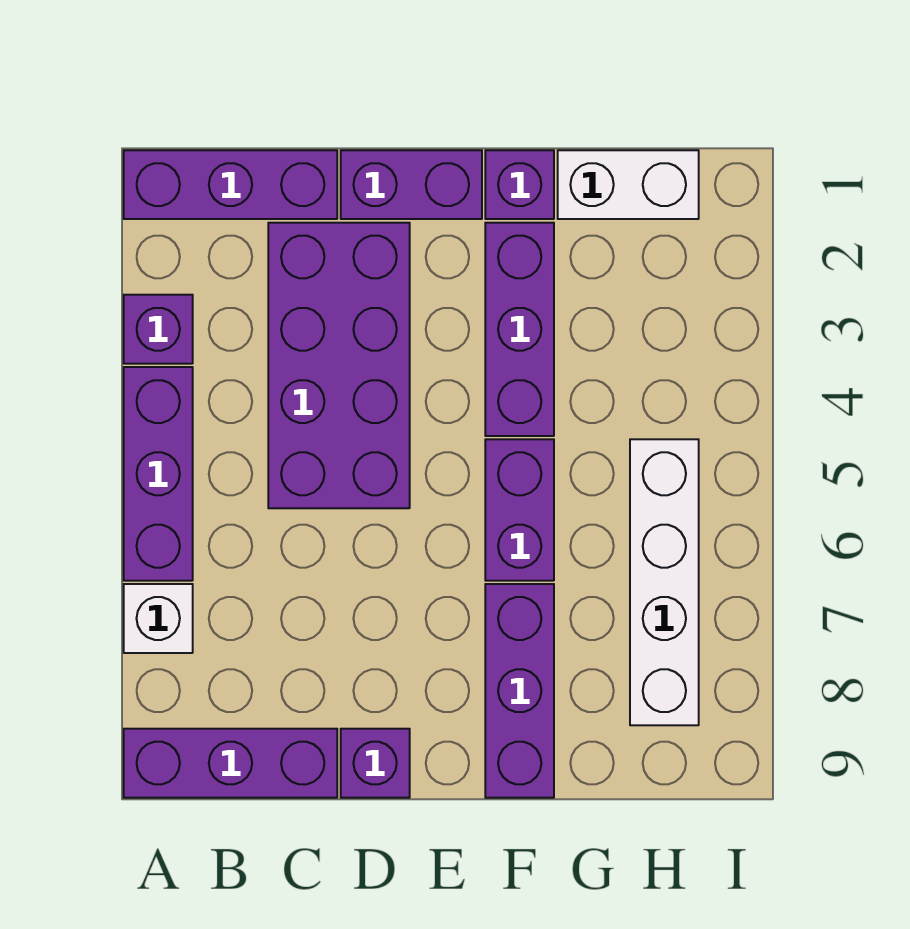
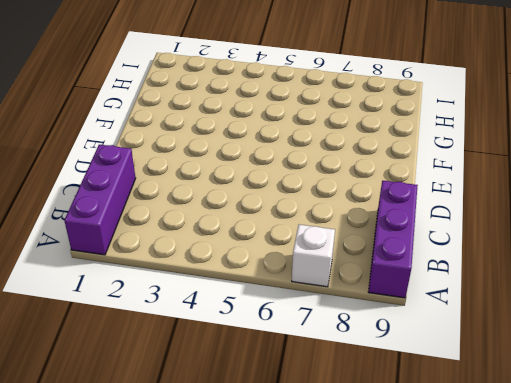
none -> purple 1x1 brick [124,295,193,364]
none -> purple 1x3 brick [124,367,193,581]
none -> purple 2x4 brick [268,223,410,508]

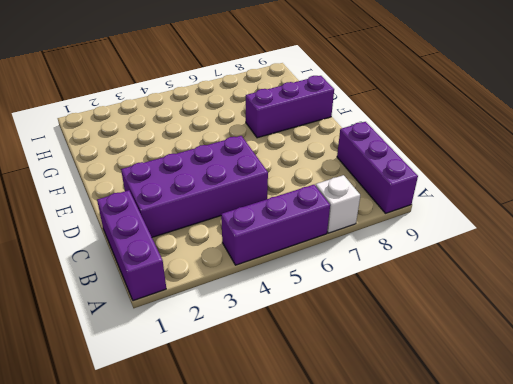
none -> purple 1x1 brick [124,295,193,364]
none -> purple 1x2 brick [341,150,482,219]
none -> purple 1x1 brick [341,729,410,798]

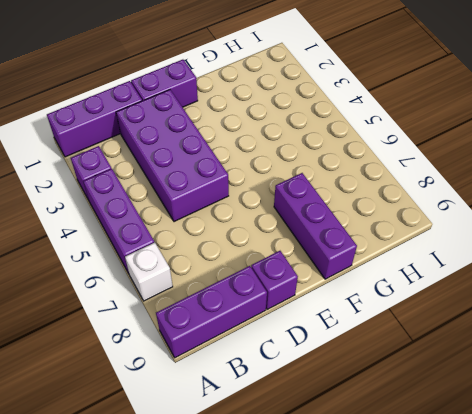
none -> purple 1x1 brick [485,150,554,219]
none -> purple 1x3 brick [485,223,554,436]
none -> purple 1x2 brick [485,439,554,581]

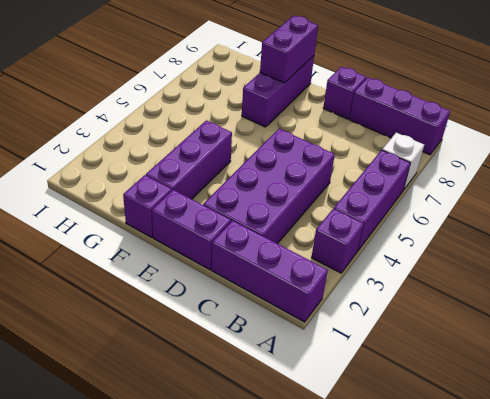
purple 1x2 brick [260,16,318,83] -> purple 1x2 brick moved to [485,439,554,581]
none -> white 1x2 brick [558,150,699,219]
none -> white 1x4 brick [630,439,699,725]

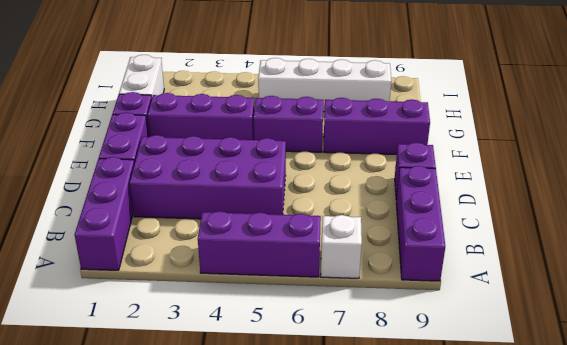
none -> purple 1x1 brick [124,295,193,364]

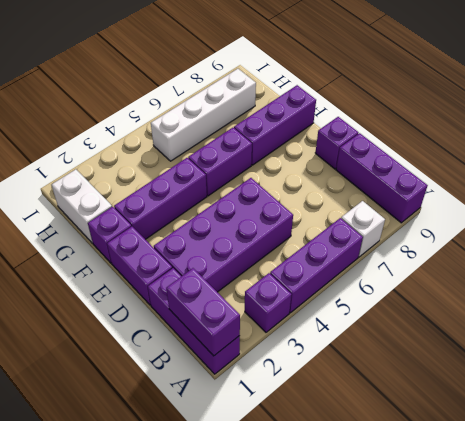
purple 1x2 brick [166,268,240,356] -> none

